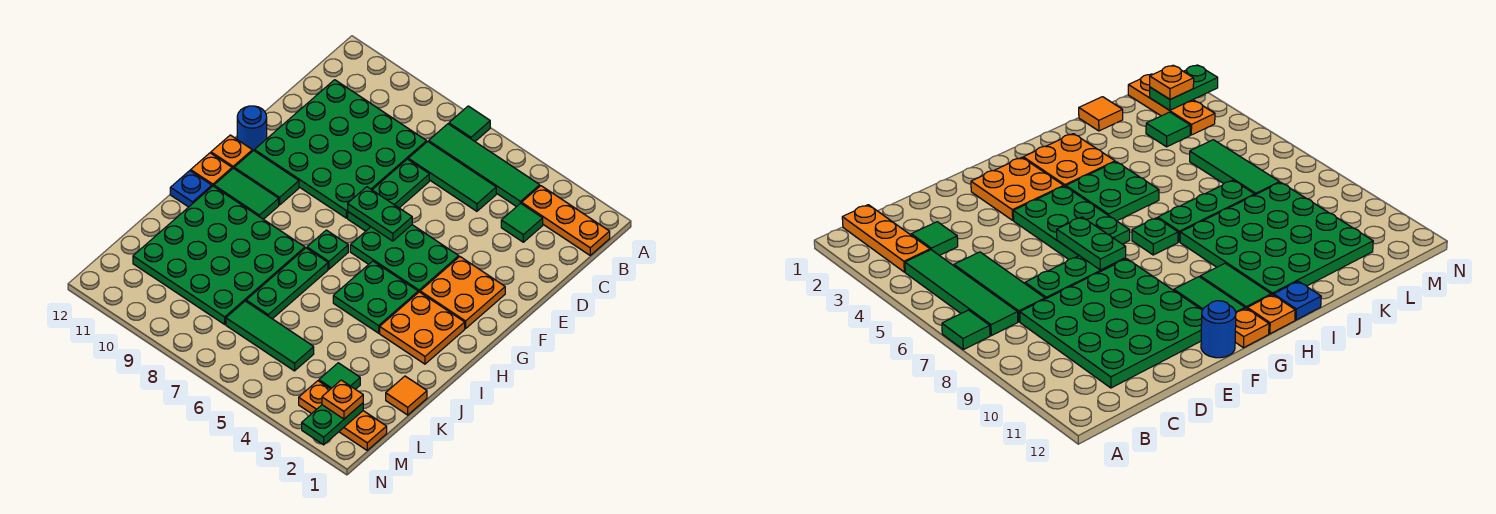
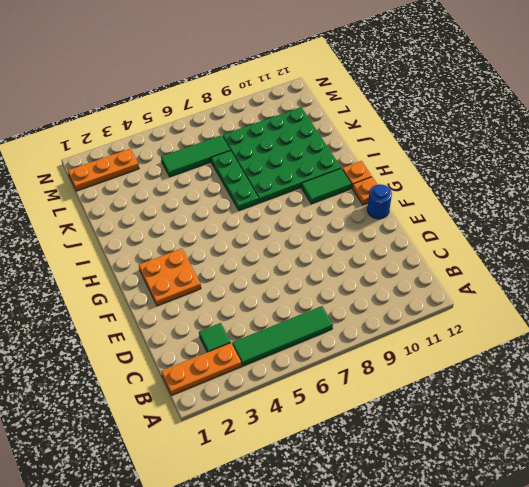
none -> green 1x1 tile [449,106,490,141]
none -> green 1x3 tile [408,141,496,211]
none -> green 4x4 plate [255,80,427,218]

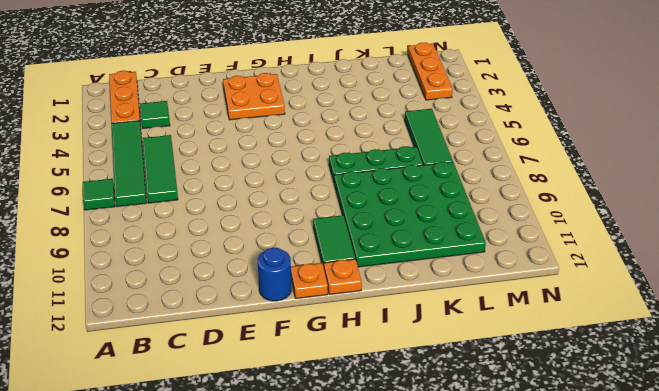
none -> green 4x4 plate [255,80,427,218]
none -> green 1x3 plate [348,159,429,231]
none -> green 2x3 plate [350,225,459,292]

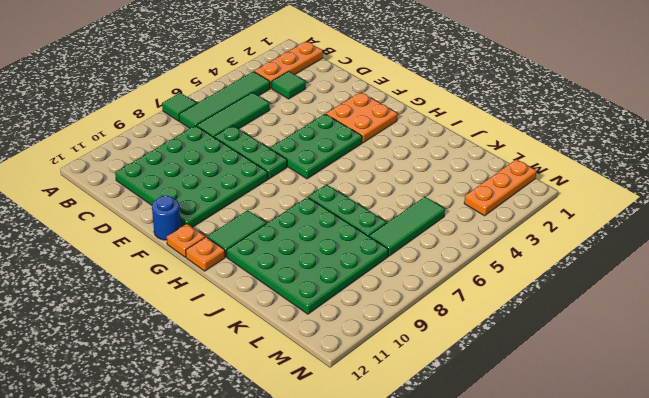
none -> green 1x2 tile [234,151,299,205]
none -> orange 2x2 plate [380,292,465,364]
none -> green 2x2 plate [333,261,418,333]

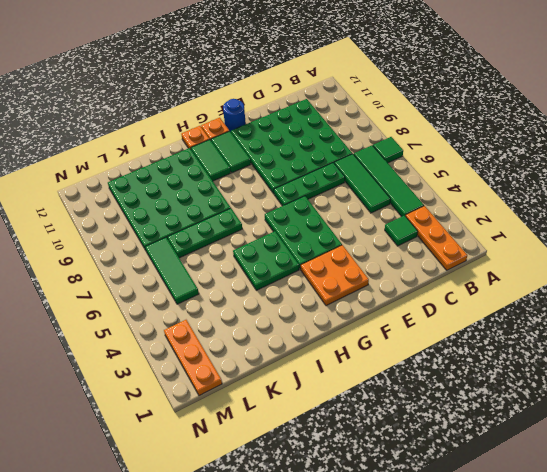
none -> orange 2x2 plate [380,292,465,364]
none -> green 1x1 plate [307,230,348,269]
none -> blue 1x1 plate [170,171,212,207]

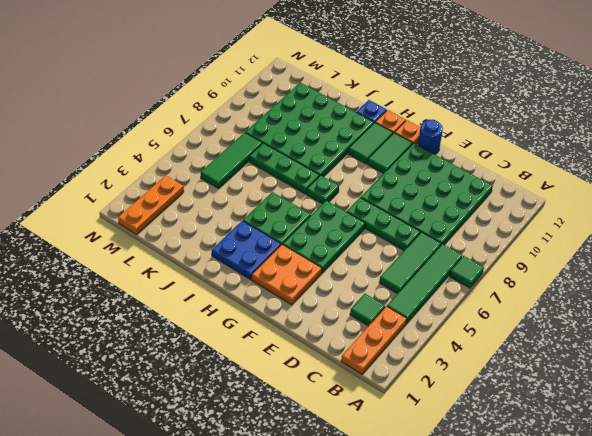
blue 2x2 plate [212,221,281,280] -> orange 2x2 plate [380,292,465,364]
none -> orange 1x1 tile [386,376,427,415]
none -> green 1x1 tile [319,363,360,389]
none -> green 1x2 plate [348,187,412,241]

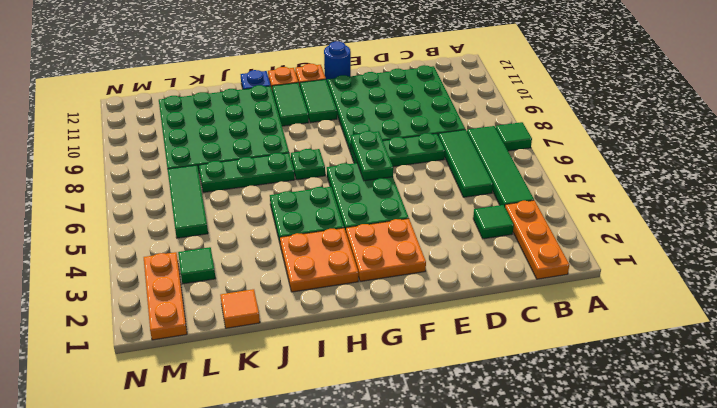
none -> green 1x2 plate [302,403,363,445]
none -> orange 1x1 plate [322,380,363,419]

